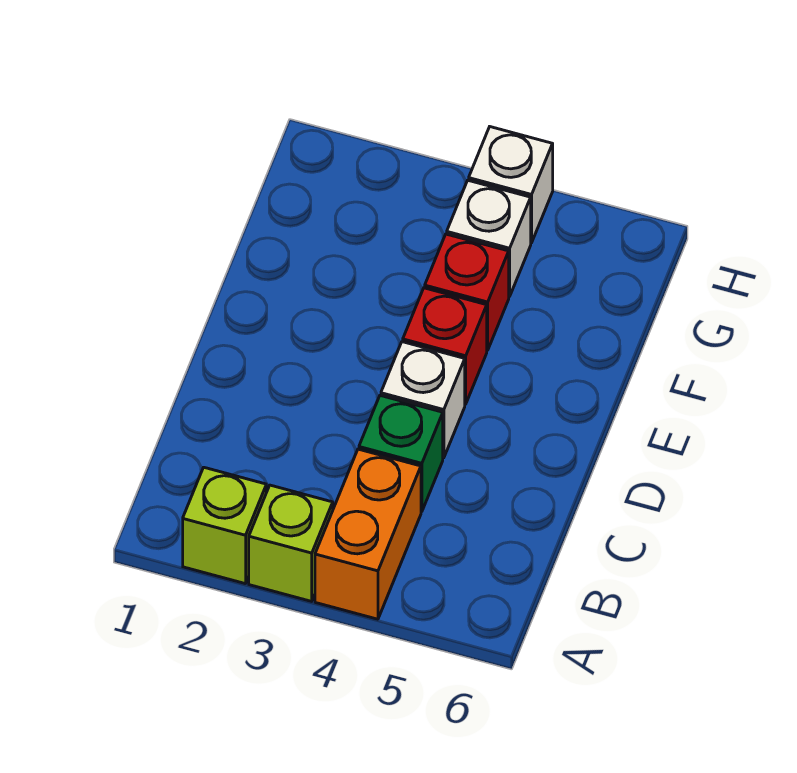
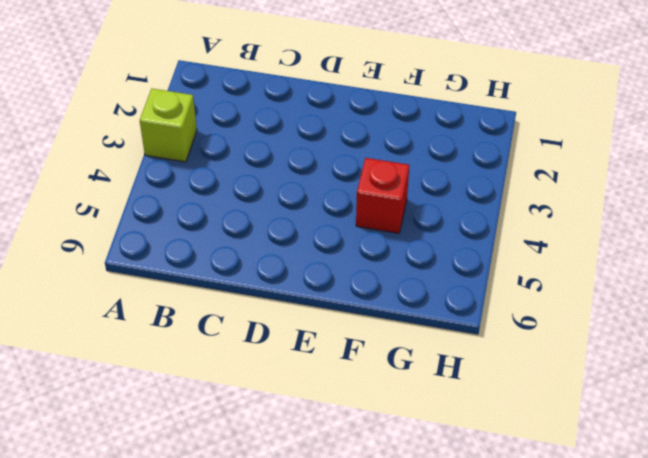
none -> lime 1x1 brick [183,468,266,584]
none -> orange 1x2 brick [315,449,421,619]

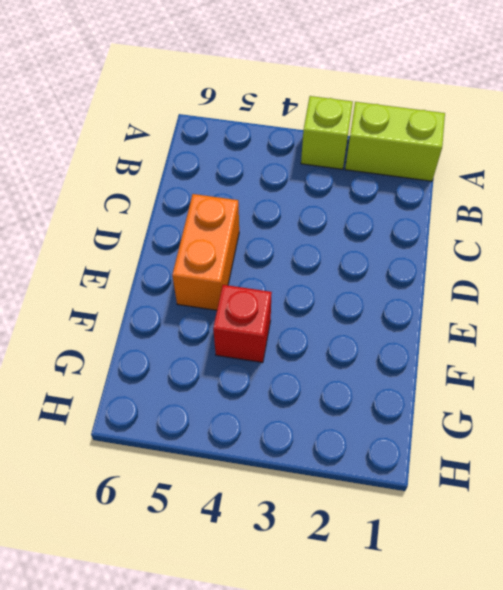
lime 1x2 brick [345,102,445,181] -> lime 1x1 brick [183,468,266,584]
orange 1x2 brick [172,194,239,310] -> orange 1x2 brick moved to [315,449,421,619]
none -> green 1x1 brick [359,396,443,512]
none -> white 1x1 brick [381,342,465,458]

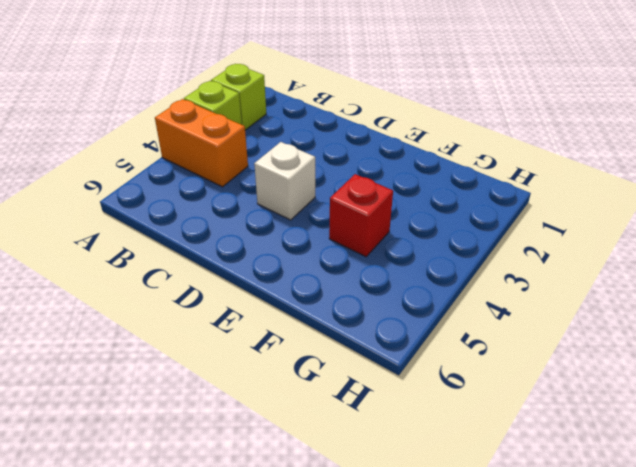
none -> green 1x1 brick [359,396,443,512]
none -> red 1x1 brick [403,288,487,404]

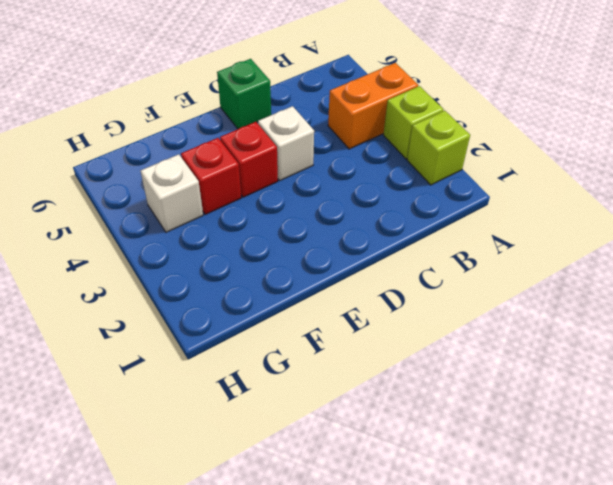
green 1x1 brick [217,59,271,129] -> green 1x1 brick moved to [359,396,443,512]
none -> white 1x1 brick [469,127,553,243]

